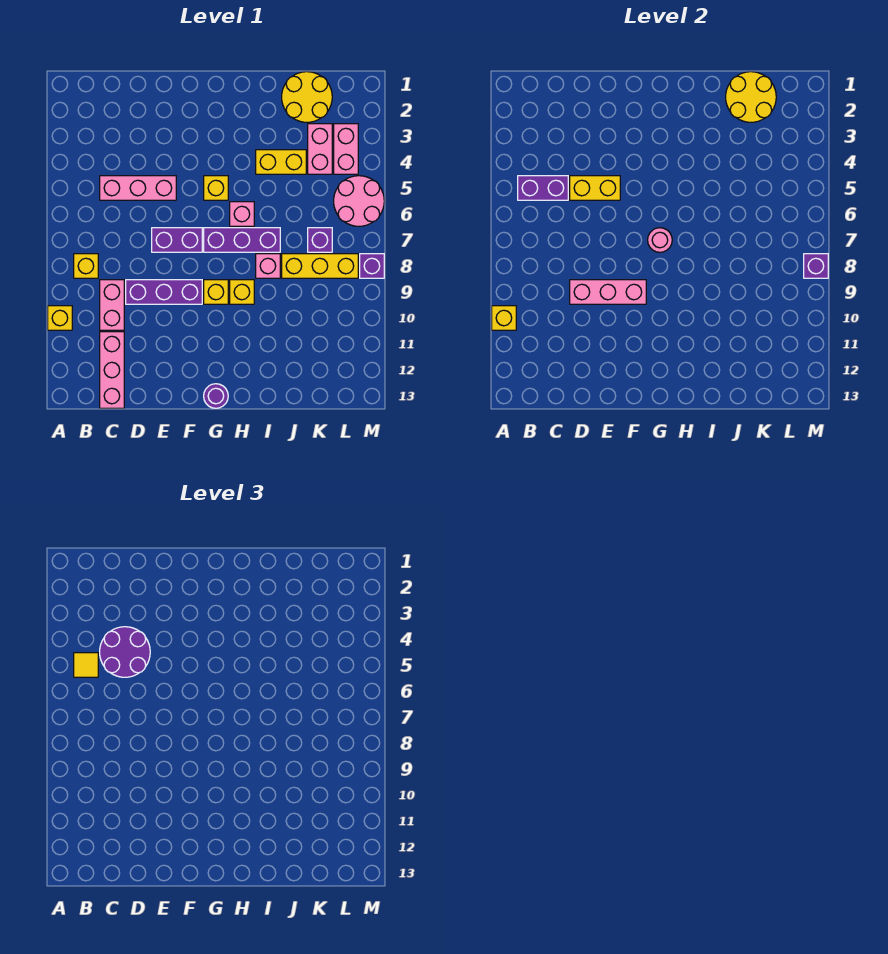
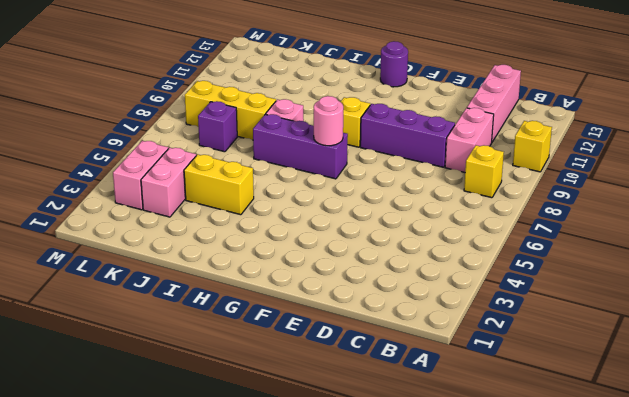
none -> pink 1x3 brick [100,176,176,200]
none -> purple 1x2 brick [152,228,202,252]
none -> yellow 1x1 brick [204,176,228,200]
none -> pink 1x1 brick [230,202,254,226]

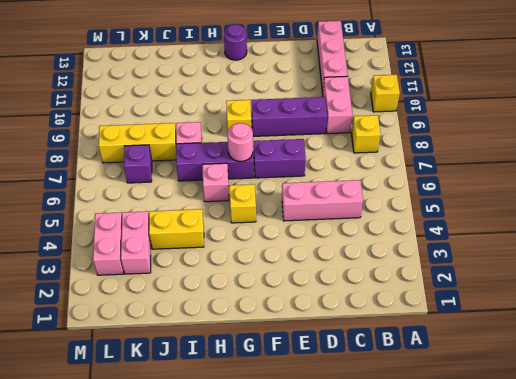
none -> yellow 1x1 brick [230,280,254,304]
none -> yellow 2x2 round brick [282,72,332,122]
none -> pink 2x2 round brick [334,176,384,226]
none -> purple 1x1 brick [360,254,384,278]

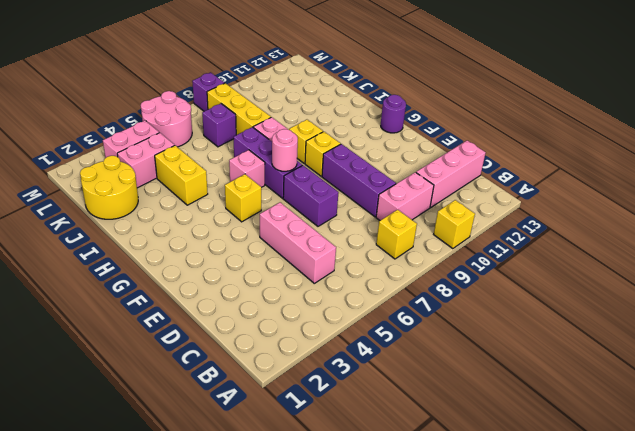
none -> yellow 1x1 brick [492,306,516,330]
none -> purple 1x2 brick [518,176,568,200]
none -> yellow 1x2 brick [570,176,620,200]
none -> pink 1x3 brick [570,280,646,304]

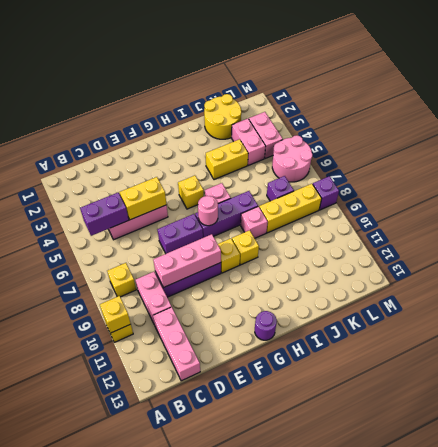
none -> yellow 2x2 round brick [726,72,776,122]
none -> purple 1x1 brick [804,254,828,278]
none -> yellow 1x1 tile [74,653,98,677]
none -> purple 2x2 round brick [100,627,150,677]

